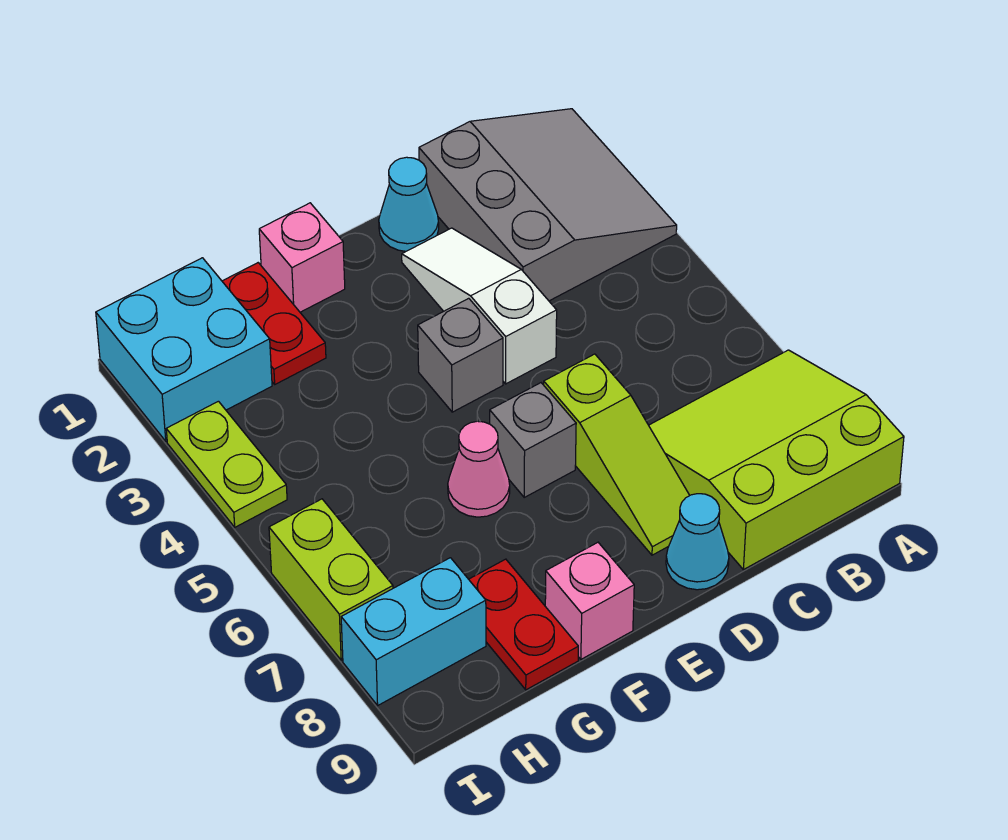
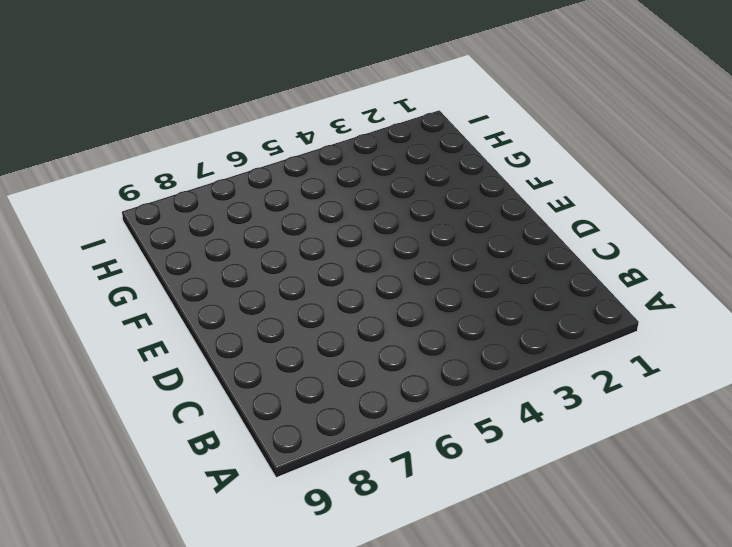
none -> grey 3x3 slope [419,109,677,301]
none -> lime 3x3 slope [649,350,904,570]
none -> cyan 1x1 cone [379,157,439,251]

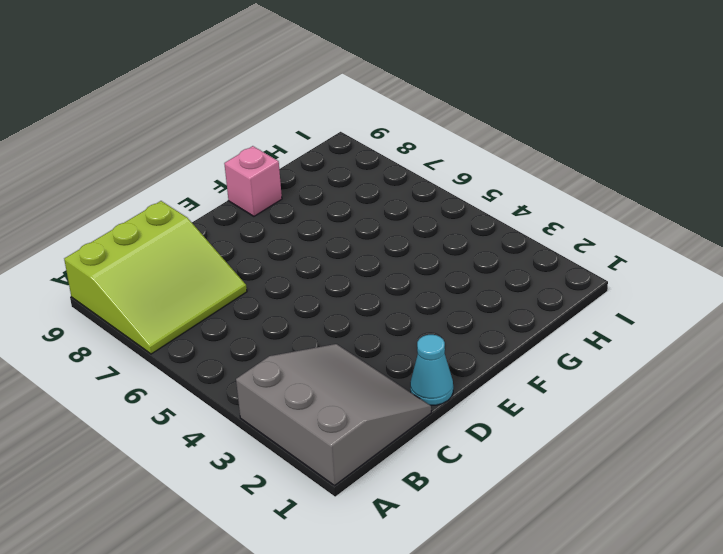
grey 3x3 slope [236,344,431,486] -> grey 3x3 slope turned to [419,109,677,301]
none -> white 1x3 slope [402,228,557,384]
none -> lime 1x3 slope [544,354,690,555]
none -> cyan 1x1 cone [666,494,729,590]

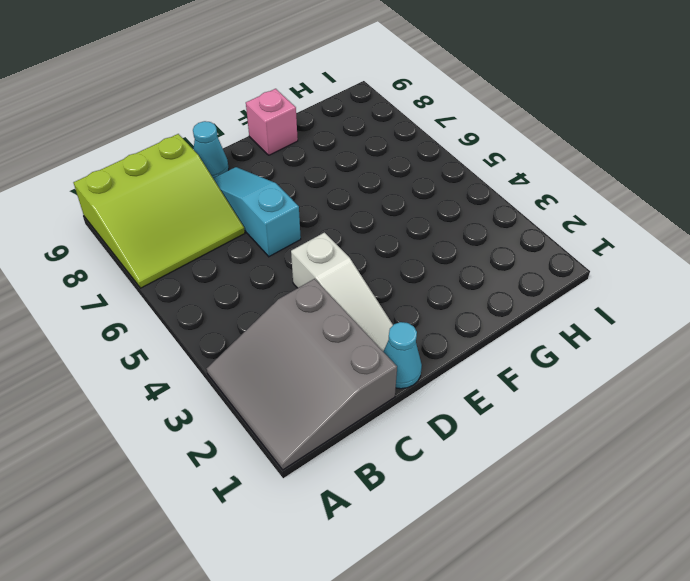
cyan 1x3 slope [213,167,301,257] -> lime 1x3 slope [544,354,690,555]
none -> grey 1x1 brick [418,298,503,412]
none -> grey 1x1 brick [490,383,576,497]
none -> pink 1x1 brick [259,203,345,312]

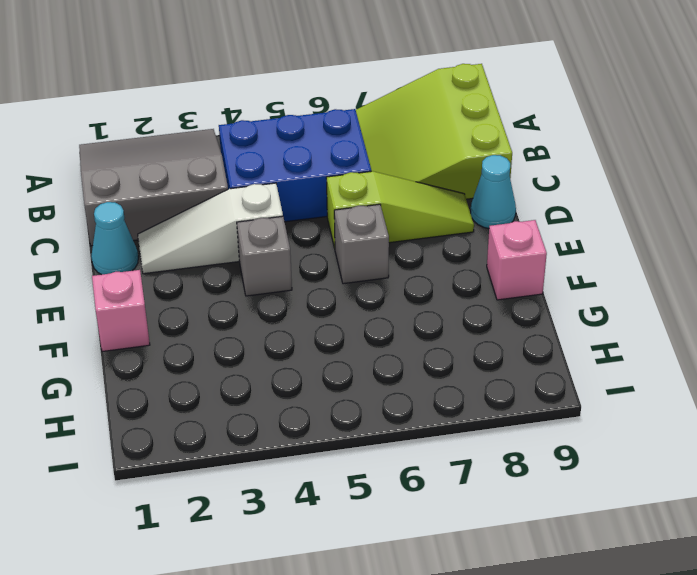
blue 2x3 brick [219,109,371,222] -> none
none -> pink 1x1 cone [448,421,510,517]
none -> red 1x2 plate [222,263,326,384]
none -> red 1x2 plate [469,559,578,690]

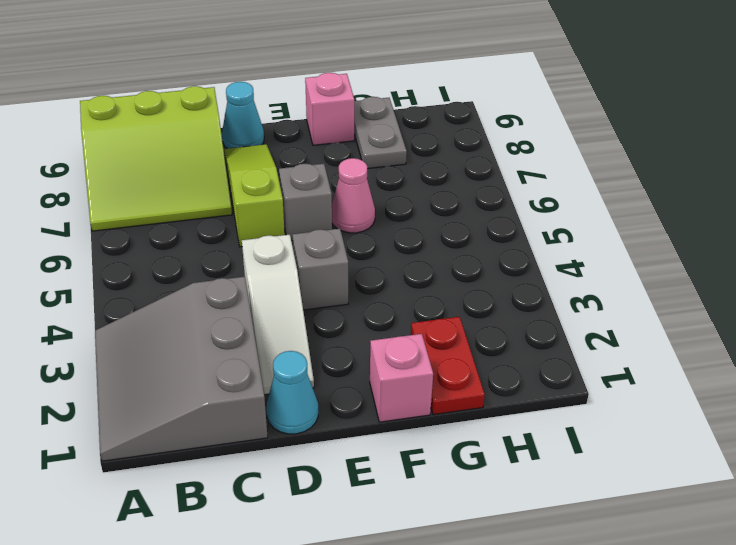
grey 1x2 plate [354,97,407,169] -> red 1x2 plate [469,559,578,690]
none -> cyan 2x2 brick [96,258,272,441]
none -> cyan 1x2 brick [341,558,486,705]
none -> lime 1x2 plate [166,401,287,527]

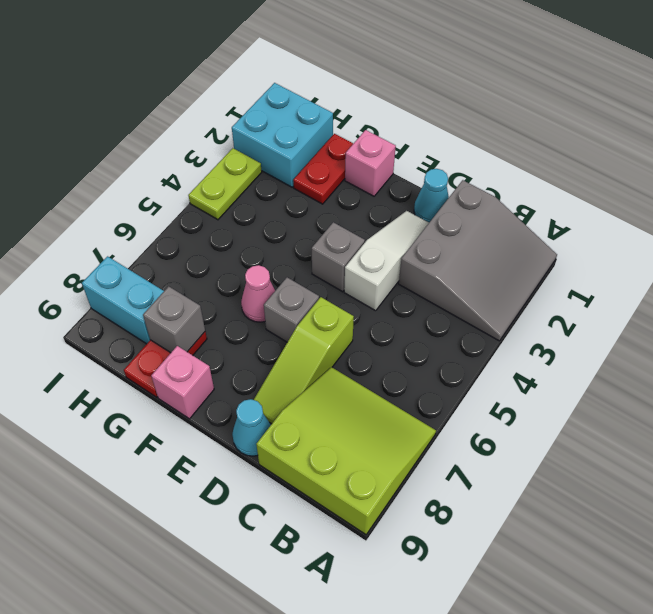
grey 1x1 brick [143,286,205,353] -> none
none -> lime 1x2 brick [269,499,393,660]

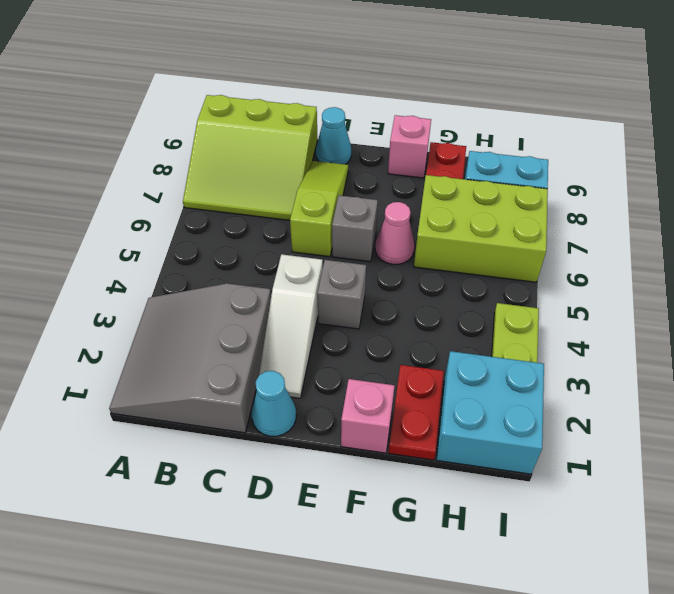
lime 2x3 brick [414,175,548,282] -> lime 1x2 brick [269,499,393,660]

